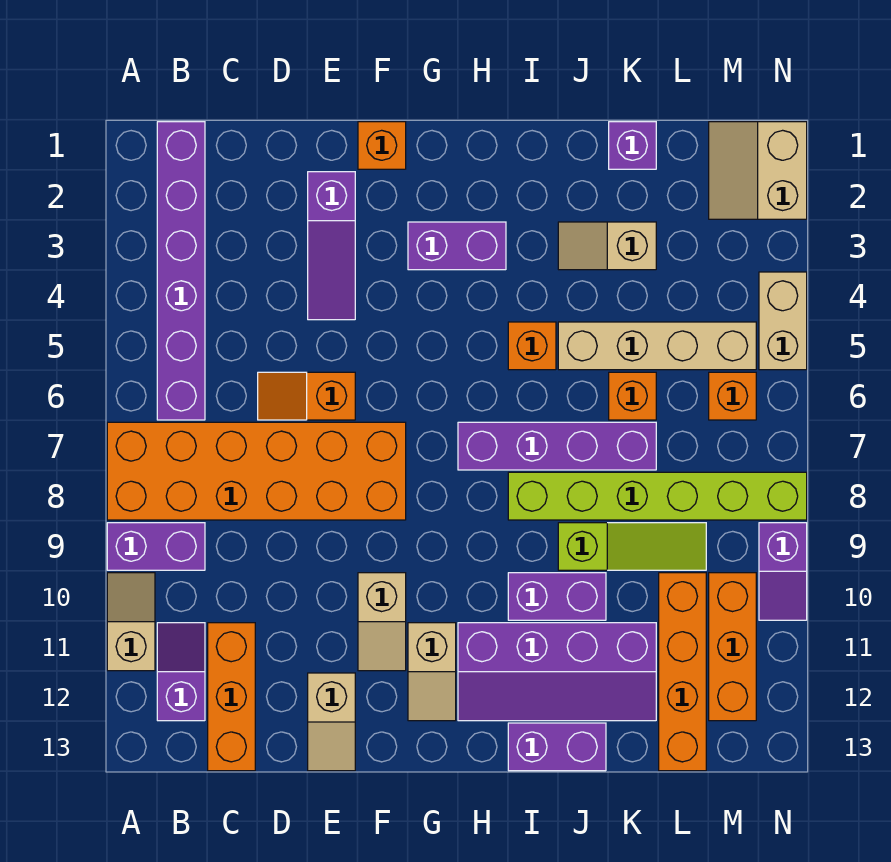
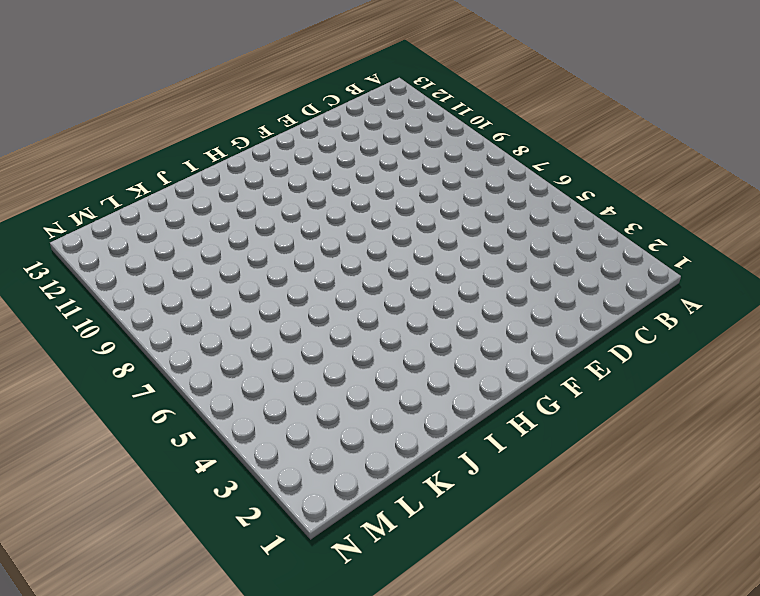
none -> orange 2x6 brick [107,422,406,520]
none -> purple 1x2 brick [107,523,205,570]
none -> tan 1x2 slope [107,573,155,671]
none -> purple 1x6 brick [157,122,205,420]

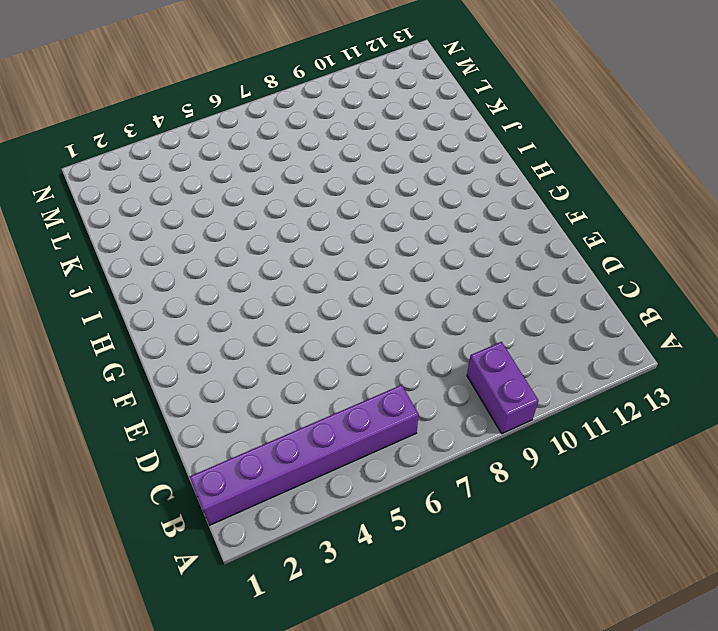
none -> orange 2x6 brick [107,422,406,520]
none -> tan 1x2 slope [107,573,155,671]
none -> purple 1x2 slope [157,623,205,721]
none -> orange 1x3 brick [208,623,255,771]

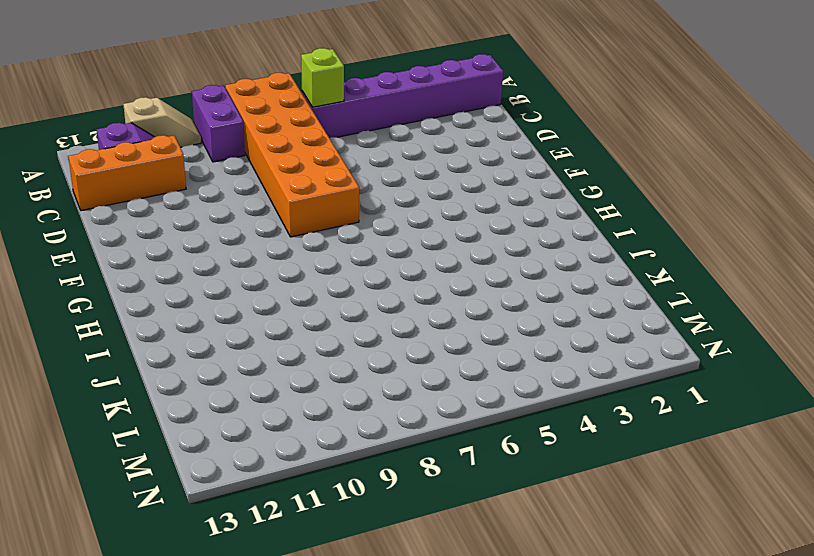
lime 1x1 brick [301,48,344,107] -> none
none -> orange 1x2 slope [258,372,355,420]
none -> purple 1x3 slope [308,172,355,320]
none -> tan 1x2 slope [308,673,355,771]
none -> orange 1x1 brick [358,122,406,169]

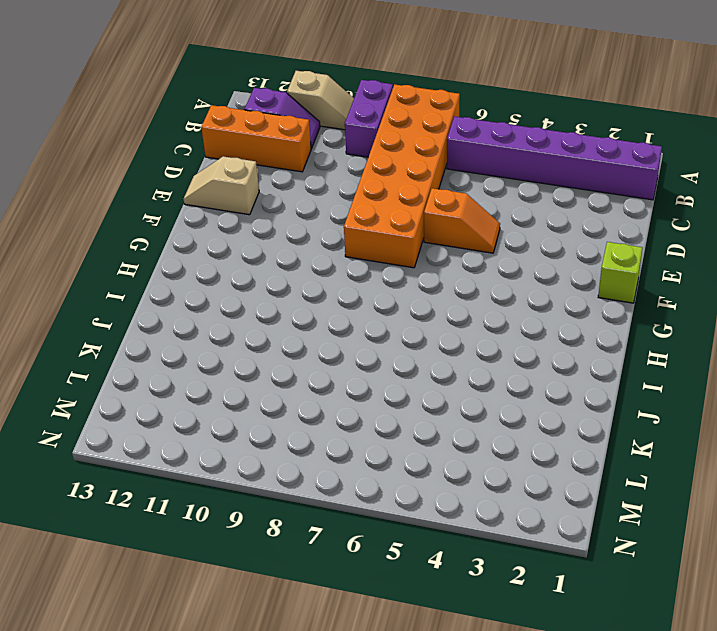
orange 1x2 slope [424,188,500,253] -> orange 1x2 slope turned to [258,372,355,420]
lime 1x1 brick [598,242,643,303] -> orange 1x1 brick [358,122,406,169]
none -> purple 1x3 slope [308,172,355,320]
none -> tan 1x2 slope [358,573,406,671]
none -> purple 1x2 brick [408,222,506,270]
none -> tan 1x2 slope [408,623,456,721]

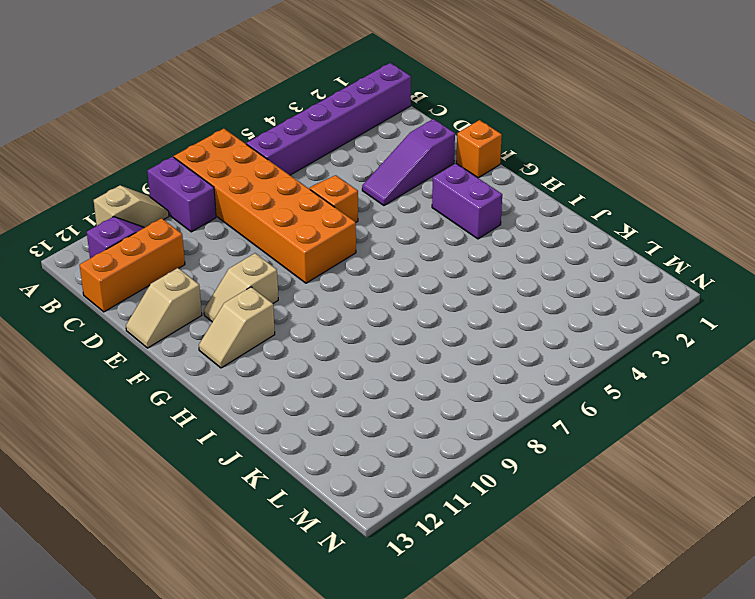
none -> purple 1x4 brick [458,422,656,470]
none -> purple 2x4 slope [458,623,656,721]
none -> orange 1x1 brick [508,322,556,370]
none -> lime 1x6 brick [508,472,807,520]

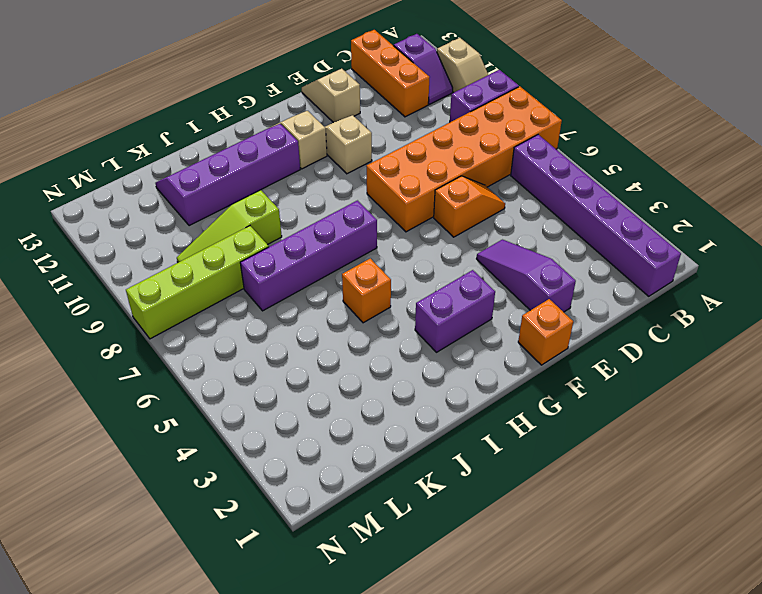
lime 1x4 brick [126,226,269,339] -> lime 1x6 brick [508,472,807,520]
none -> purple 1x2 brick [508,573,606,620]
none -> purple 1x2 brick [508,723,606,771]
none -> tan 1x2 slope [558,222,656,270]
none -> tan 1x4 brick [558,322,756,370]

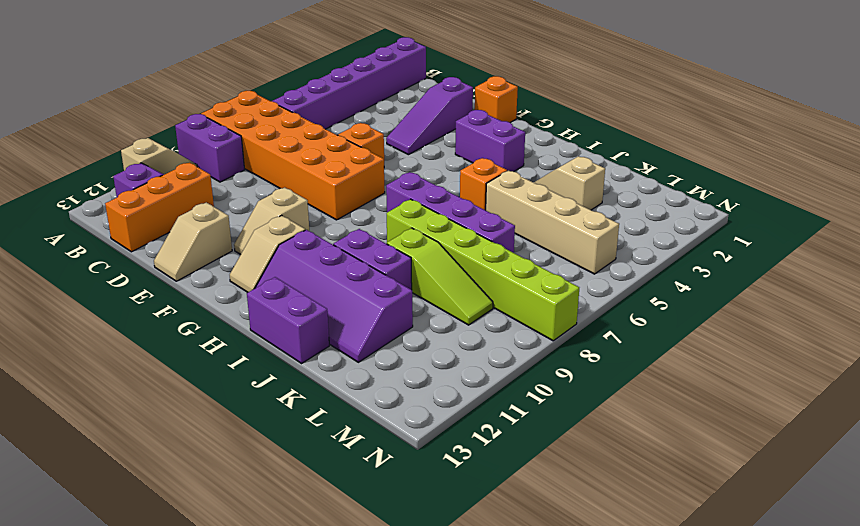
none -> purple 1x1 brick [609,122,656,169]
none -> orange 1x1 brick [609,372,656,420]
none -> orange 1x4 brick [659,573,706,771]
none -> tan 2x2 slope [709,122,807,219]

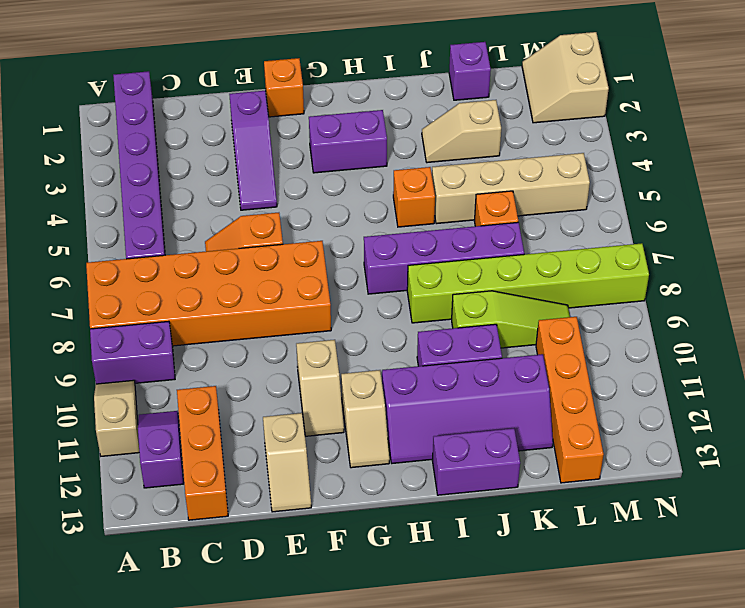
none -> orange 1x1 brick [709,372,756,420]
none -> orange 1x3 brick [709,573,756,721]
none -> tan 1x2 brick [759,272,807,370]
none -> purple 1x2 slope [759,523,807,620]

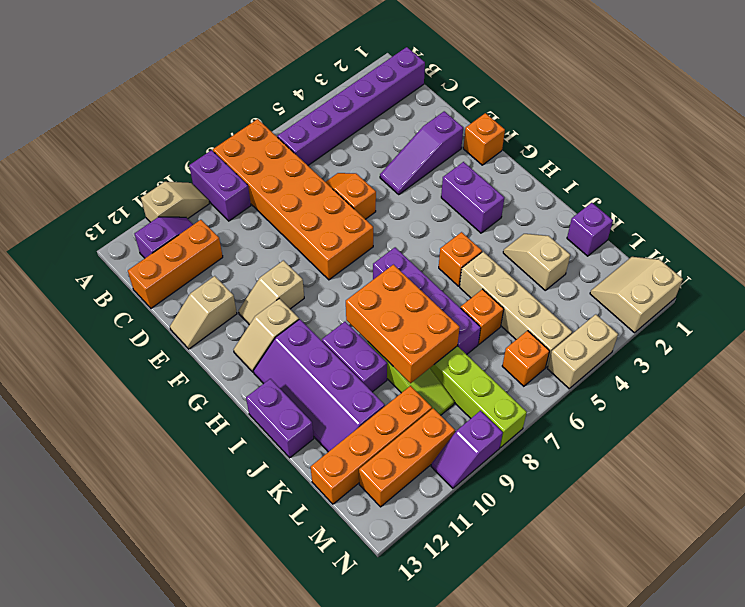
orange 2x3 brick [346,265,460,383] -> none

